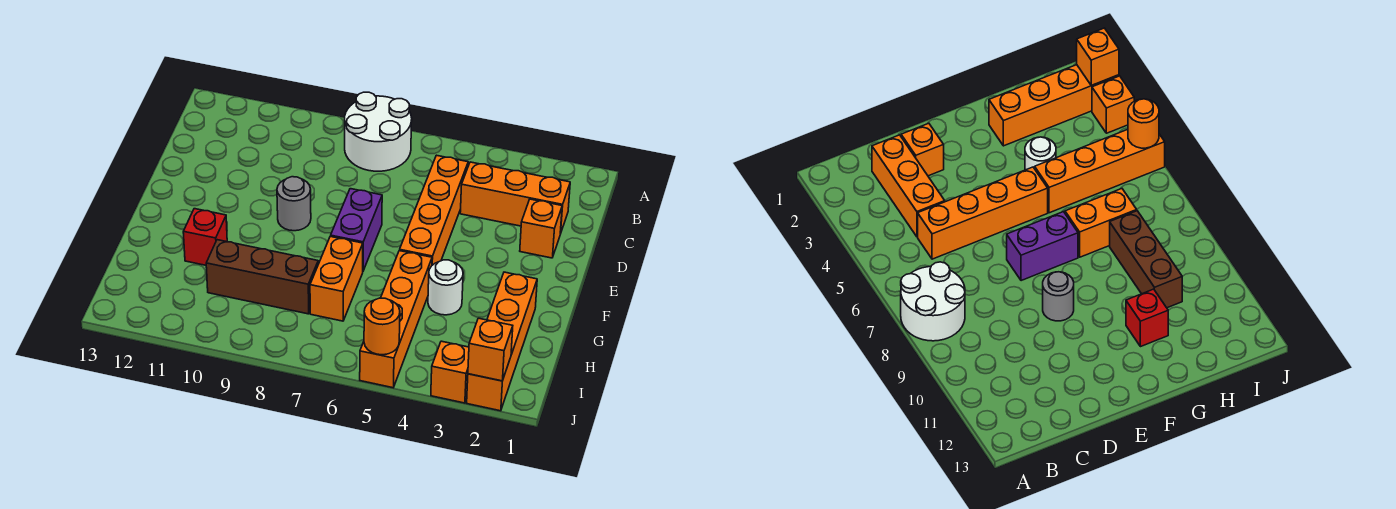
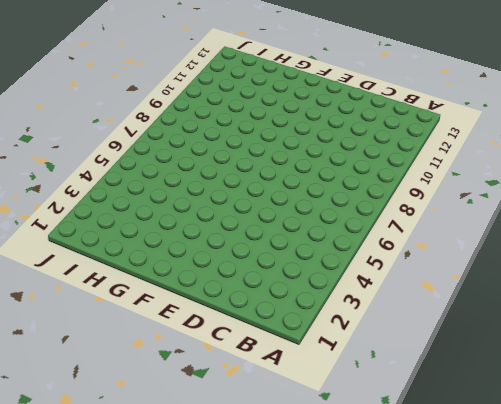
none -> white 2x2 round brick [345,92,412,171]
none -> orange 1x3 brick [460,162,570,234]
none -> orange 1x4 brick [400,155,468,265]

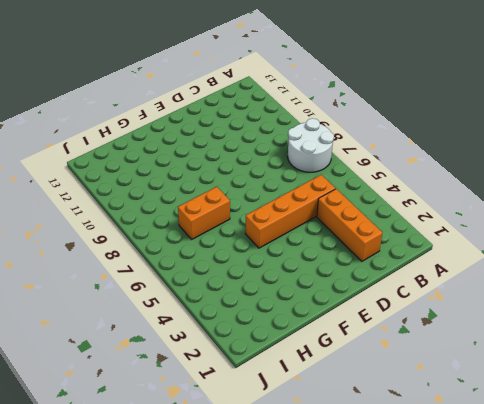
none -> orange 1x1 brick [520,199,562,258]
none -> purple 1x2 brick [331,189,382,271]
none -> grey 1x1 round brick [277,177,311,231]

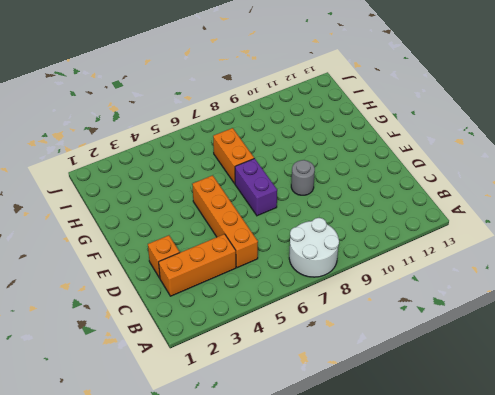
none -> orange 1x4 brick [467,272,537,411]
none -> white 1x1 round brick [428,260,463,315]
none -> orange 1x4 brick [360,251,432,388]

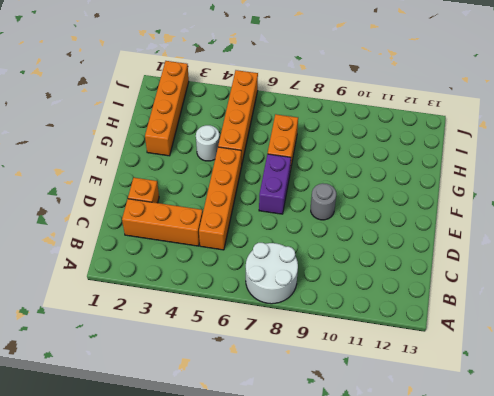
none -> red 1x1 brick [183,209,227,265]
none -> brown 1x3 brick [206,240,318,314]
none -> orange 1x1 brick [431,341,469,403]

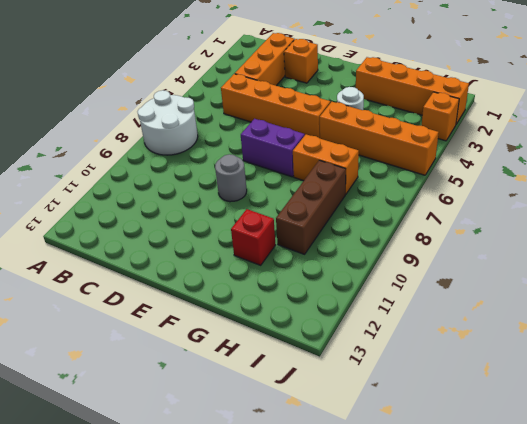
none -> orange 1x1 brick [468,318,513,381]
none -> orange 1x1 round brick [364,298,400,355]

